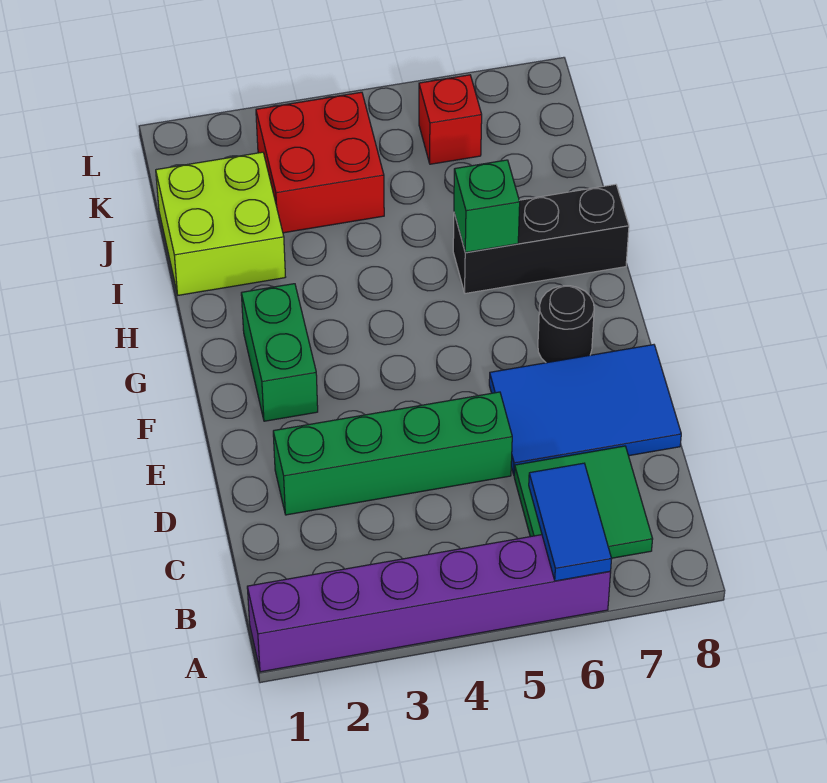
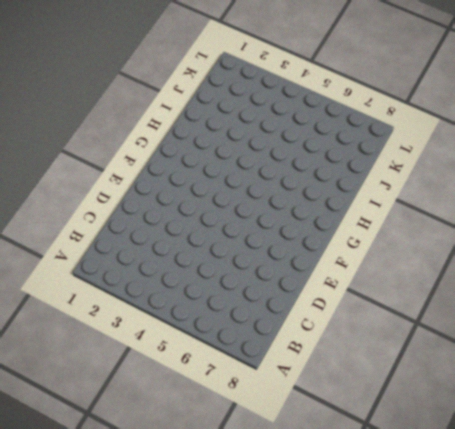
none -> purple 1x6 brick [247,535,611,672]
none -> green 2x2 tile [514,446,653,558]
none -> green 1x4 brick [273,392,512,515]

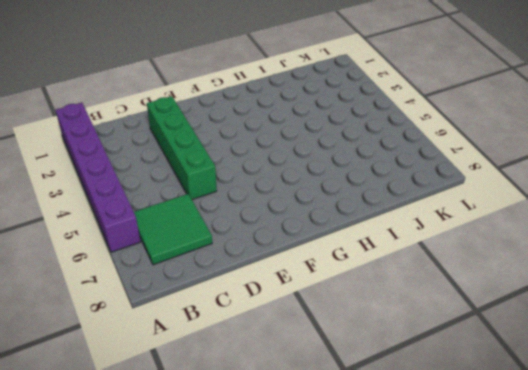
none -> blue 2x3 tile [489,345,681,474]
none -> green 1x2 brick [241,284,318,421]
none -> black 1x1 round brick [538,286,594,363]

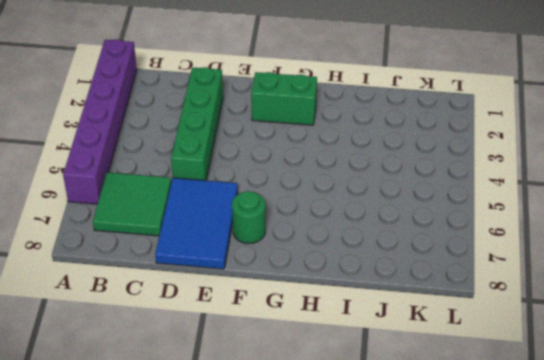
green 1x1 round brick [232,191,265,243] -> black 1x1 round brick [538,286,594,363]
none -> black 1x3 brick [453,184,629,293]
none -> lime 2x2 brick [156,152,285,295]
none -> red 2x2 brick [256,92,384,233]

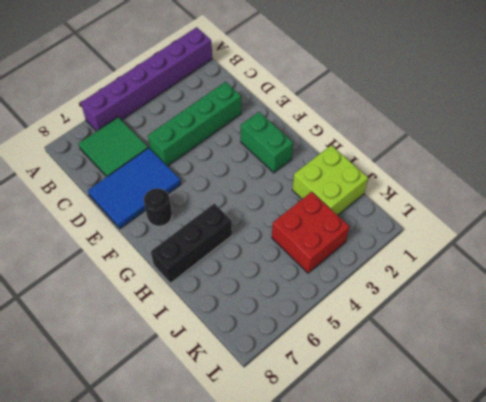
none -> red 1x1 brick [419,75,482,164]
none -> blue 1x2 tile [529,463,612,581]
none -> green 1x1 brick [454,160,520,252]

